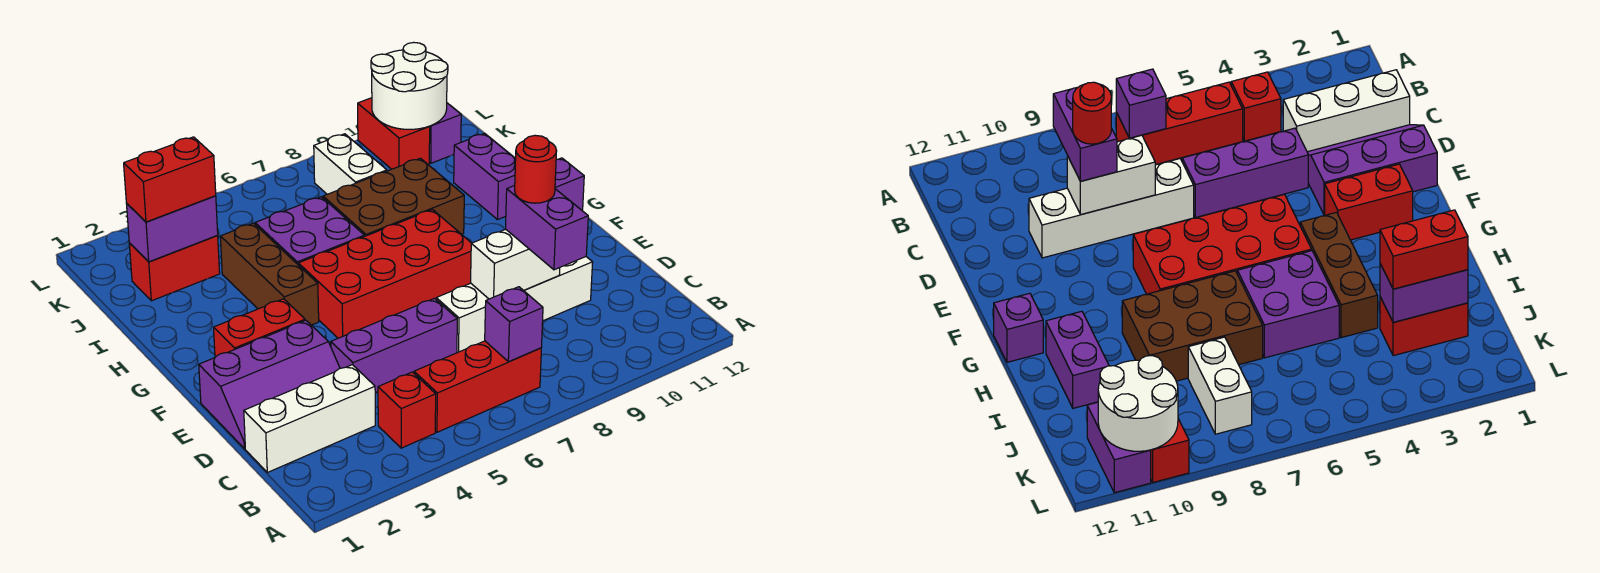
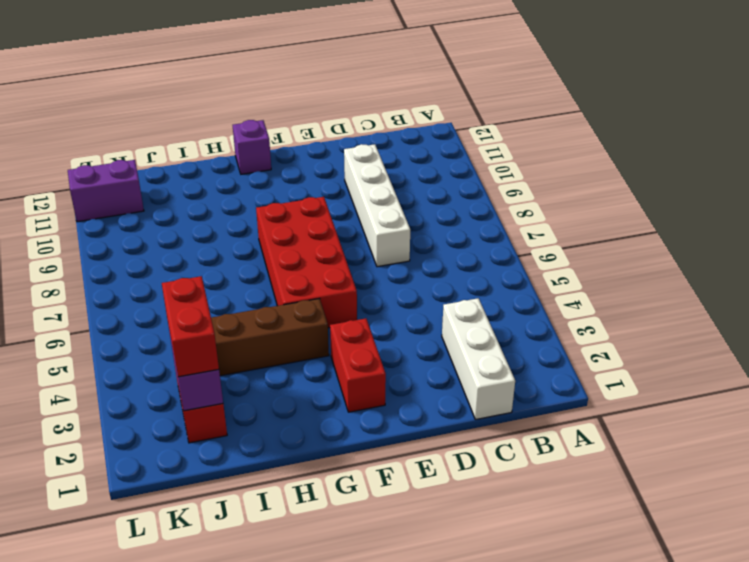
none -> red 1x1 brick [378,372,436,448]
none -> red 1x3 brick [414,341,541,432]
none -> purple 2x3 slope [199,320,340,449]

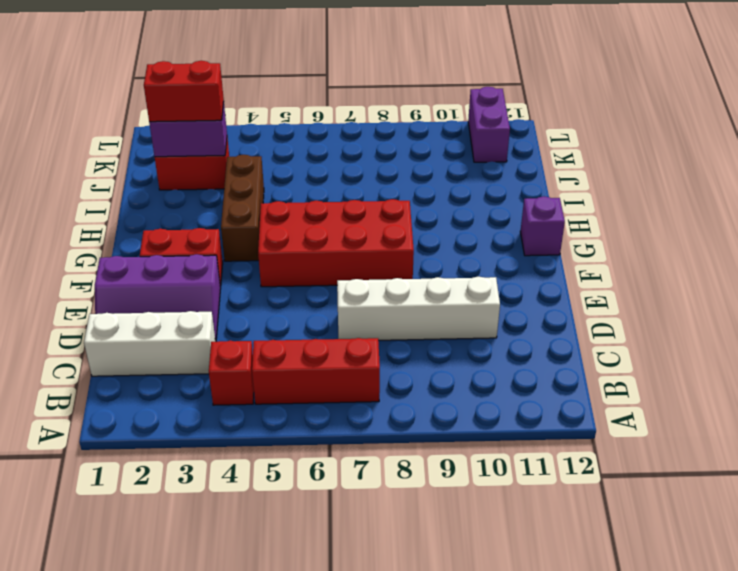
none -> purple 1x3 brick [331,298,457,393]
none -> purple 2x2 brick [255,197,364,264]
none -> brown 2x3 brick [323,158,464,236]

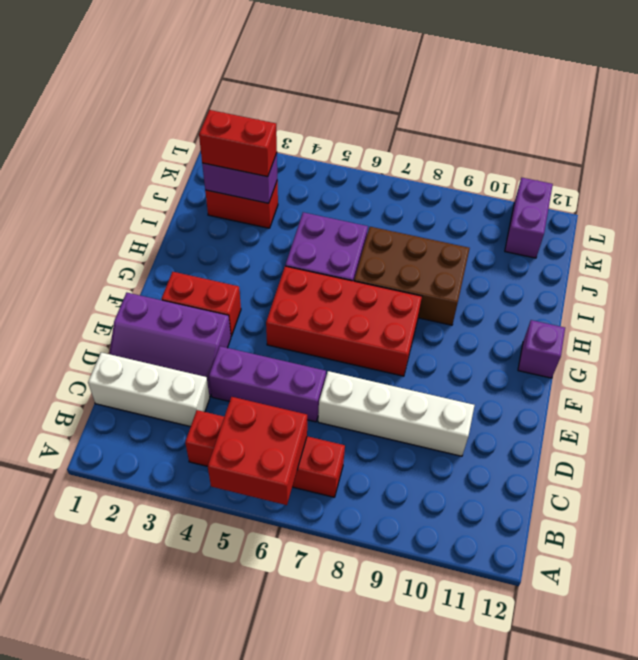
red 2x2 brick [208,397,307,505] -> none
none -> brown 1x3 brick [220,223,319,325]
none -> purple 1x2 brick [454,133,516,220]
none -> white 1x2 brick [314,134,387,194]

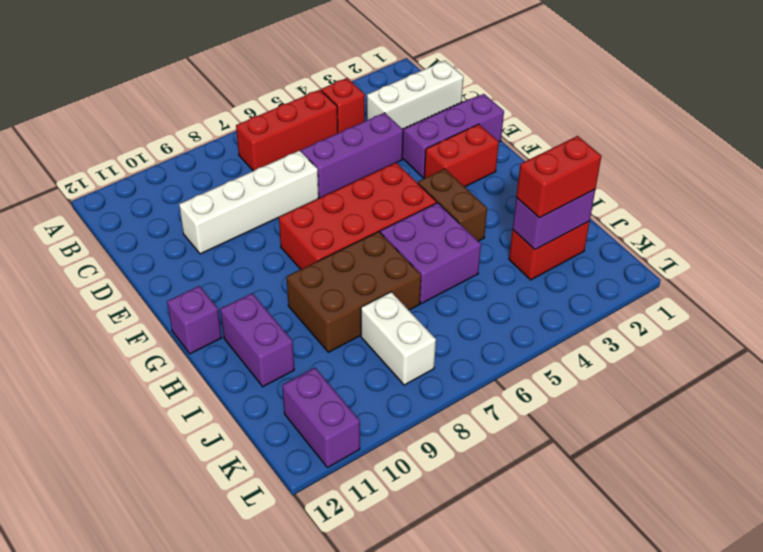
brown 1x2 brick [418,169,487,241] -> brown 1x3 brick [220,223,319,325]
none -> red 1x2 brick [358,98,430,169]
none -> purple 1x1 brick [485,287,543,362]
none -> white 1x2 brick [471,229,560,299]

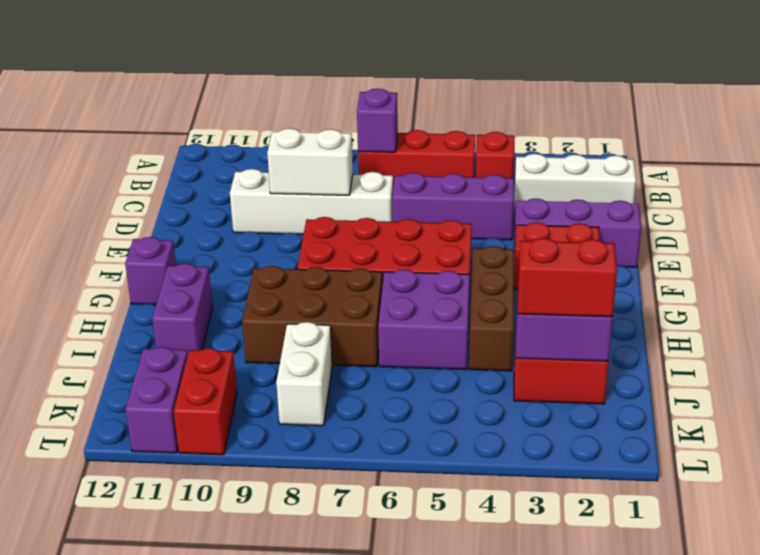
none -> white 2x2 round brick [371,42,448,129]
none -> purple 1x2 brick [506,186,588,270]
none -> red 1x1 round brick [515,135,557,203]

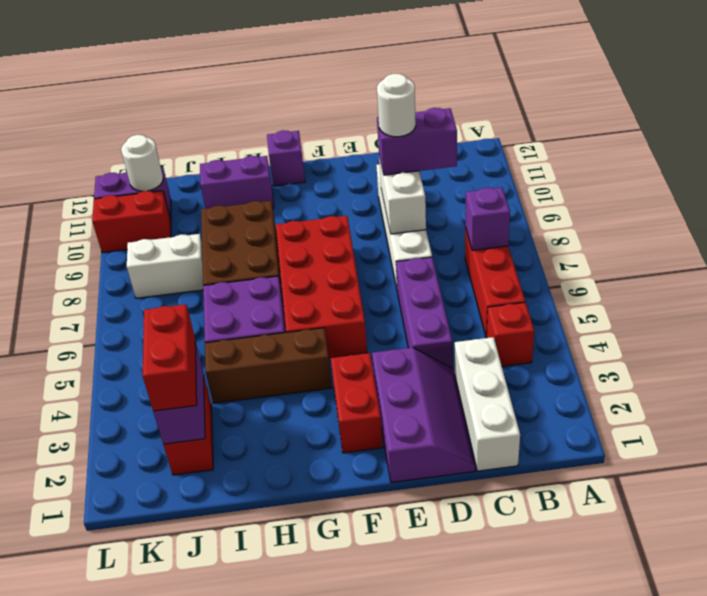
white 1x1 round brick [377,74,416,137] -> red 1x1 round brick [515,135,557,203]
white 1x1 round brick [121,135,163,191] -> white 2x2 round brick [371,42,448,129]

